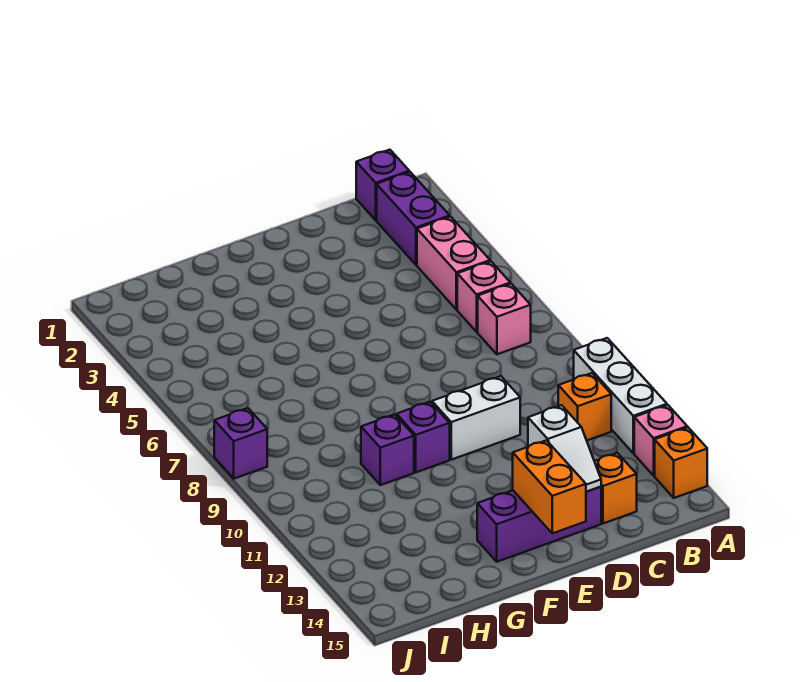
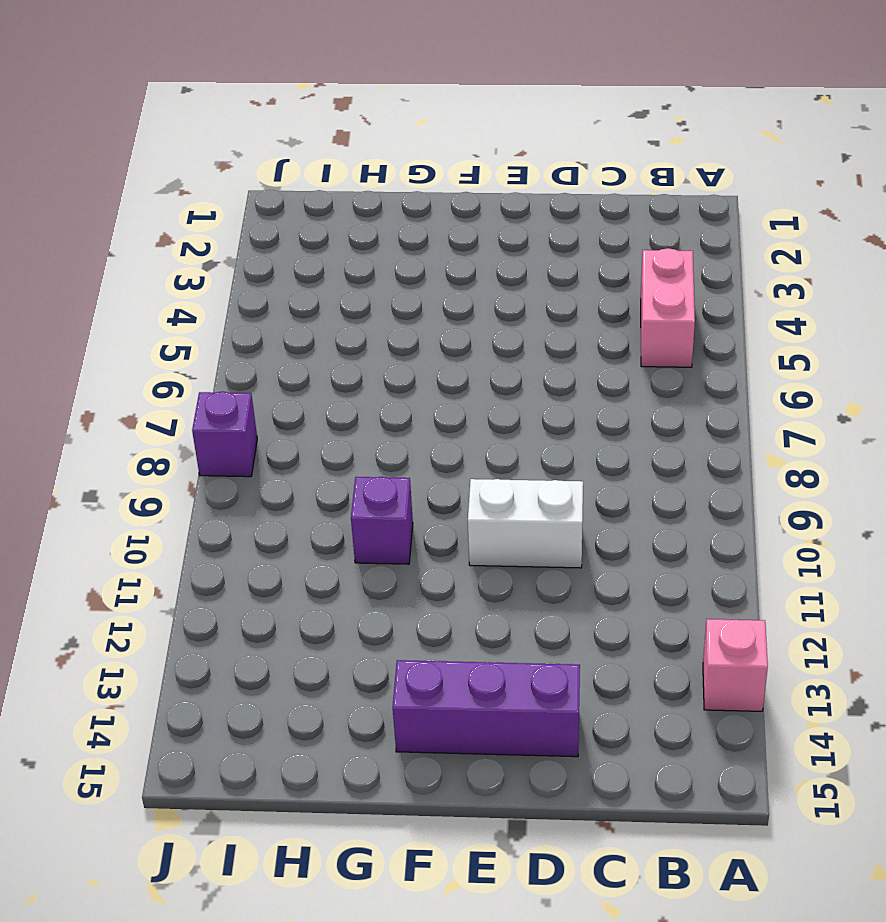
none -> white 1x3 brick [574,338,667,453]
none -> orange 1x1 brick [655,427,707,498]
none -> purple 1x1 brick [356,150,409,220]

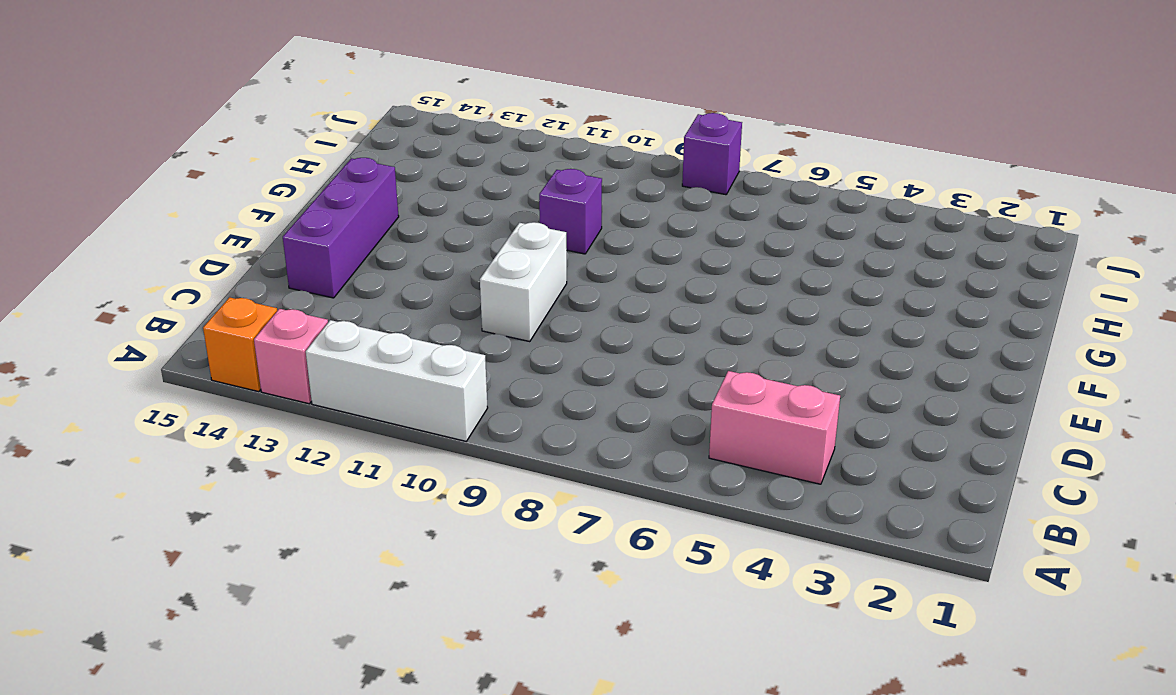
none -> purple 1x1 brick [356,150,409,220]
none -> purple 1x2 brick [377,172,450,265]
none -> pink 1x1 brick [457,261,510,332]

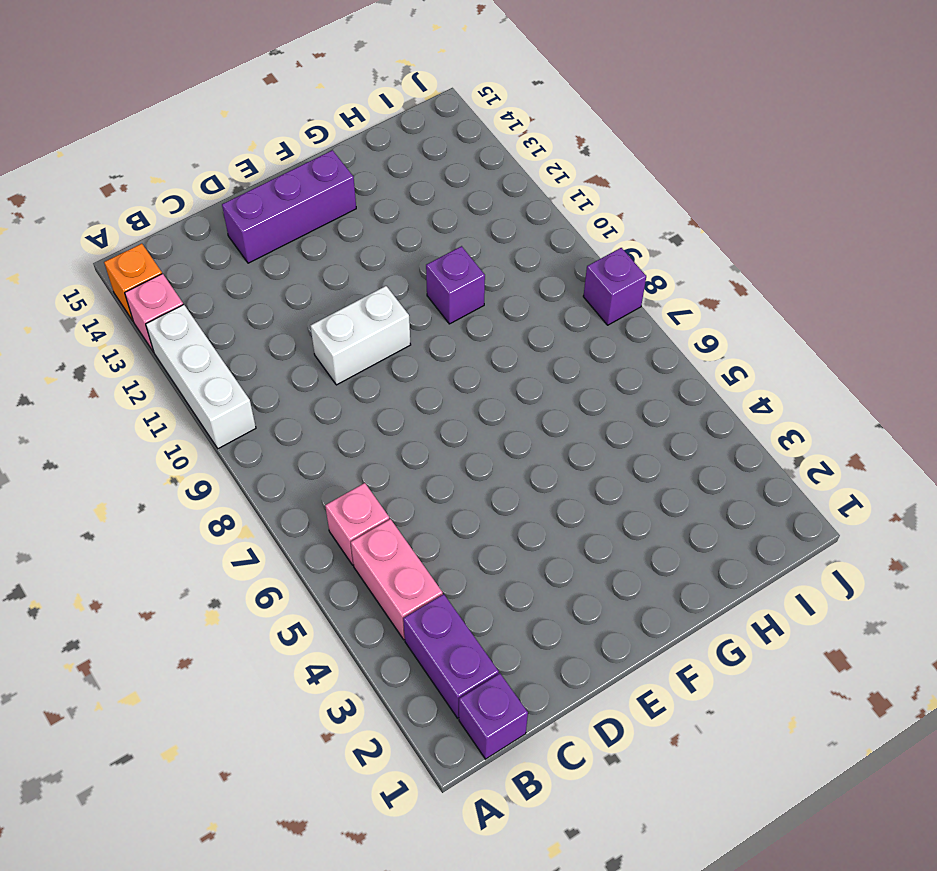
none -> pink 1x1 brick [478,284,531,354]
none -> orange 1x1 brick [558,373,611,440]
none -> orange 1x1 brick [594,453,637,524]

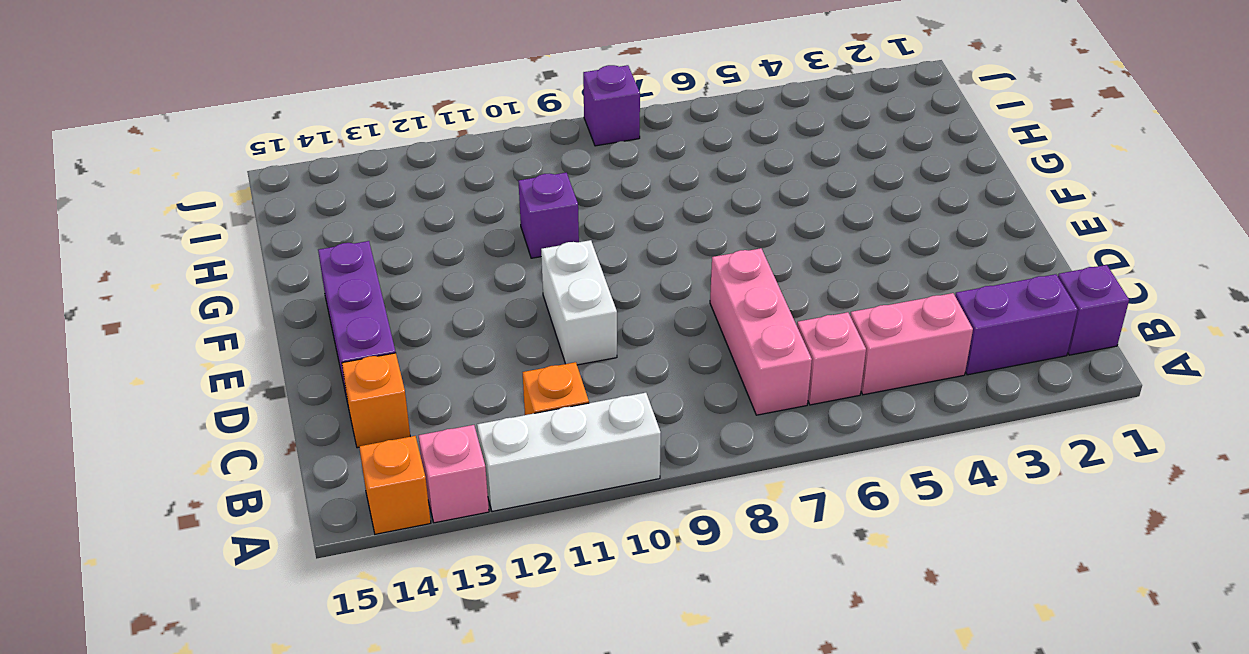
pink 1x3 brick [710,248,812,415] -> pink 1x1 brick [478,284,531,354]
none -> purple 1x1 brick [397,402,450,472]
none -> white 1x2 slope [528,405,601,492]
none -> orange 1x2 brick [513,440,586,533]

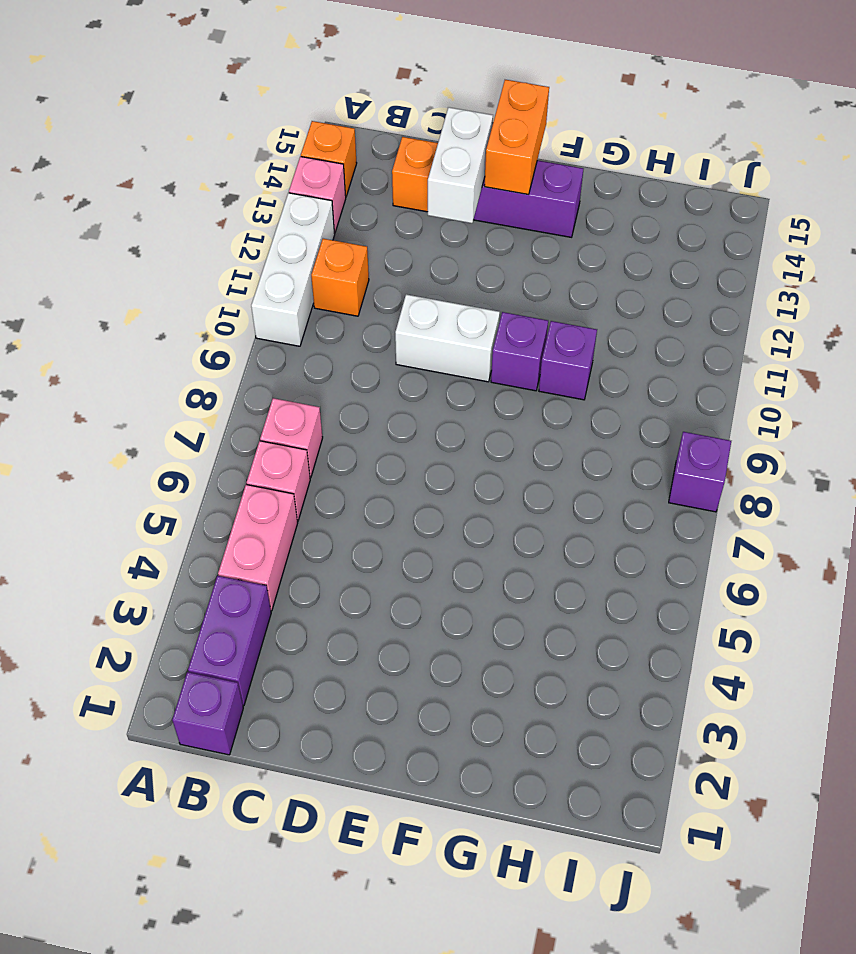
white 1x2 brick [428,107,493,223] -> white 1x2 slope [528,405,601,492]

